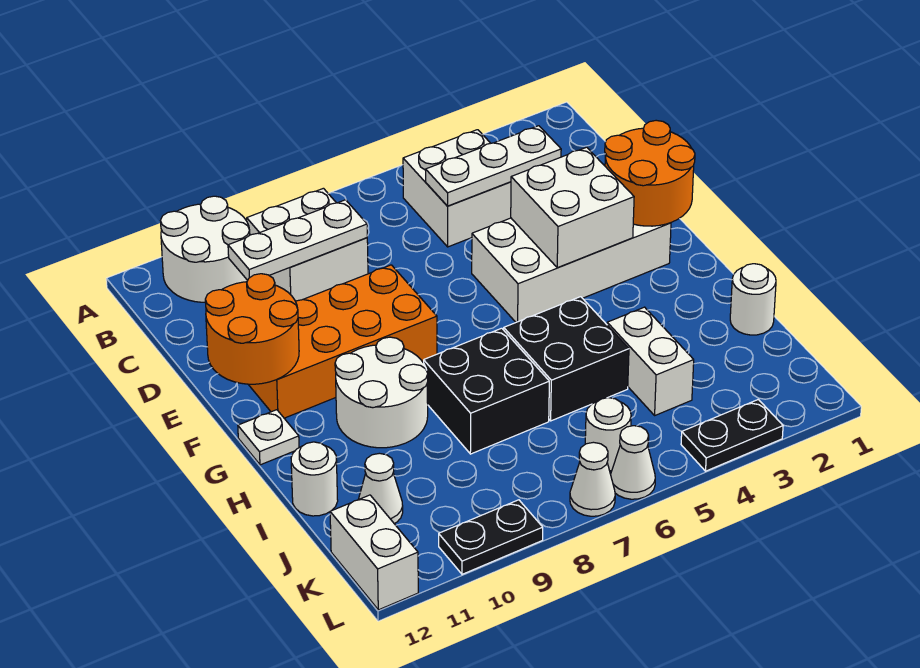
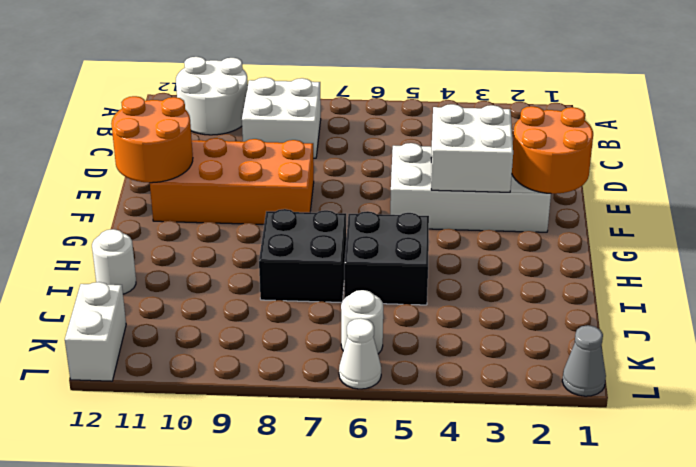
grey 1x1 cone [562,325,606,396] -> none
none -> white 2x2 brick [403,130,511,247]
none -> white 2x2 round brick [335,337,428,448]
none -> white 1x1 plate [238,410,299,465]

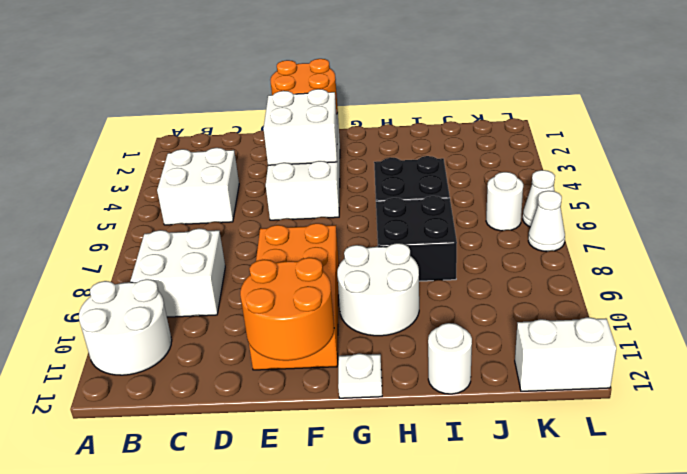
none -> white 1x1 round brick [730,264,776,335]
none -> white 1x2 brick [607,307,694,415]
none -> white 1x1 cone [358,453,403,524]

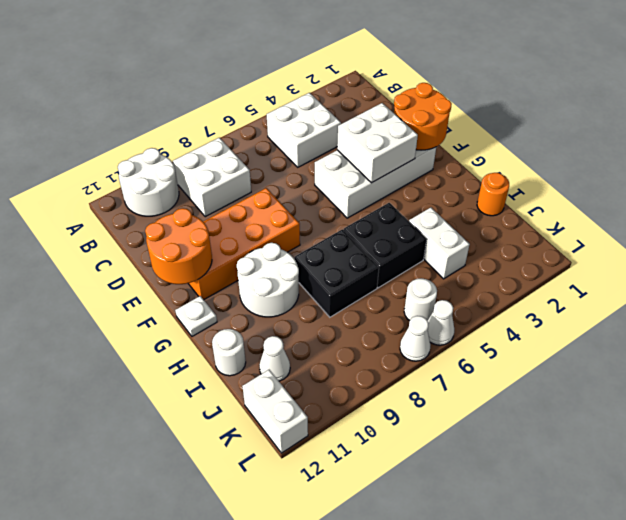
orange 1x1 round brick [477,173,509,216] -> white 1x1 round brick [730,264,776,335]
none -> black 1x2 plate [681,399,783,471]
none -> black 1x2 plate [439,500,543,574]
none -> white 1x3 plate [426,126,561,206]

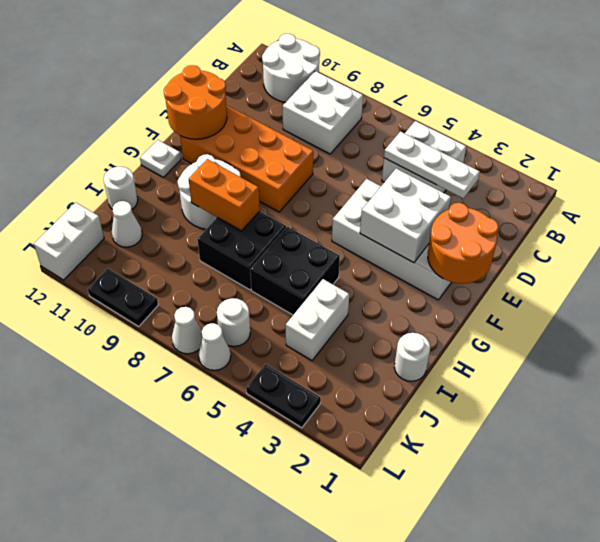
orange 1x2 brick [189,159,260,231] -> none
none -> white 1x3 plate [228,200,367,280]

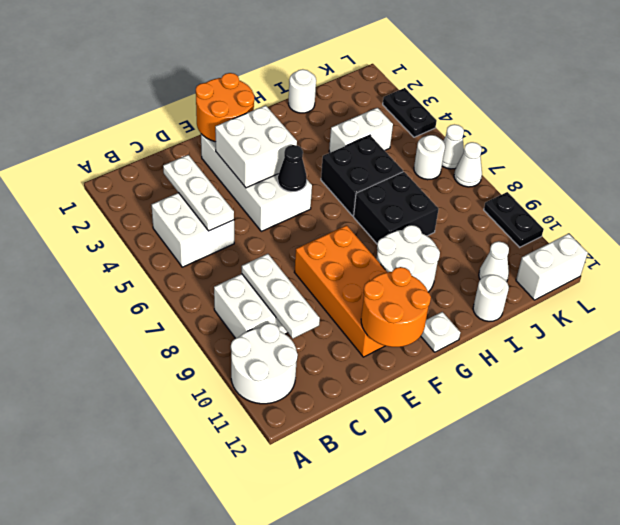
black 1x1 cone [278,145,307,192] -> none

